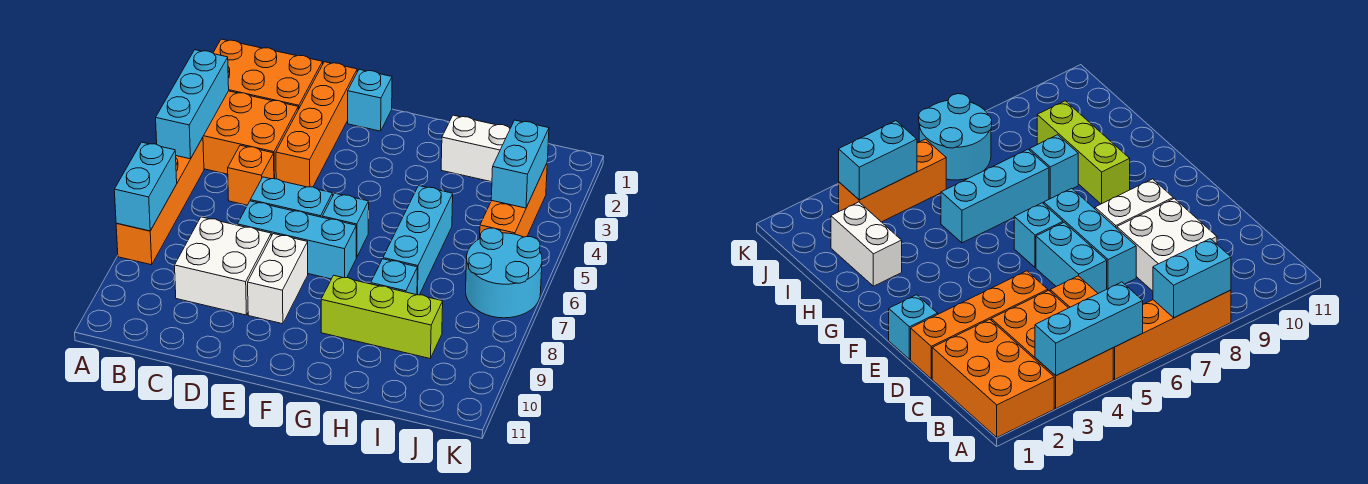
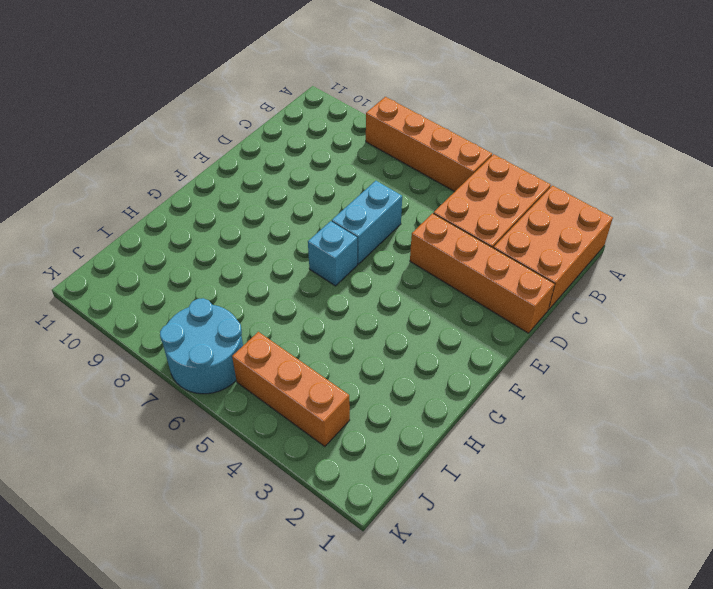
none -> orange 1x1 brick [228,145,274,205]
none -> white 2x2 brick [175,217,271,315]
none -> cyan 1x3 brick [237,201,356,279]

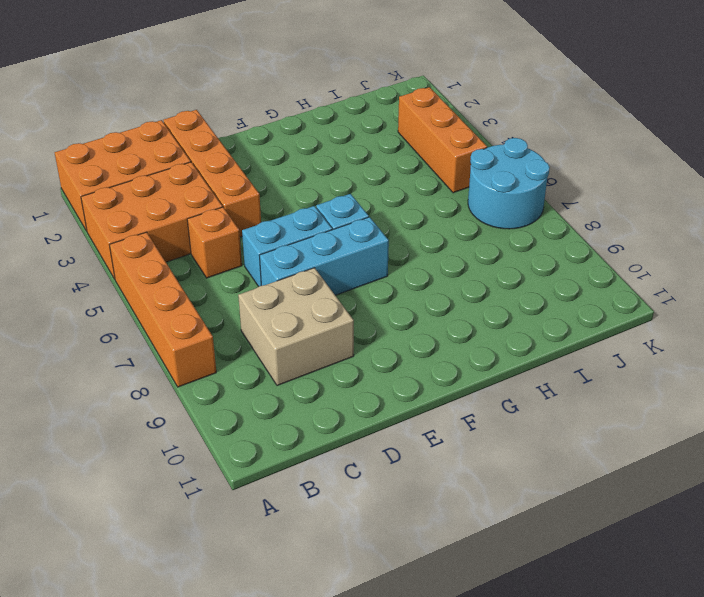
tan 2x2 brick [238,268,354,386] -> white 2x2 brick [175,217,271,315]
none -> cyan 1x1 brick [348,69,392,131]
none -> white 1x2 brick [248,234,308,324]
none -> lime 1x3 brick [321,275,443,358]

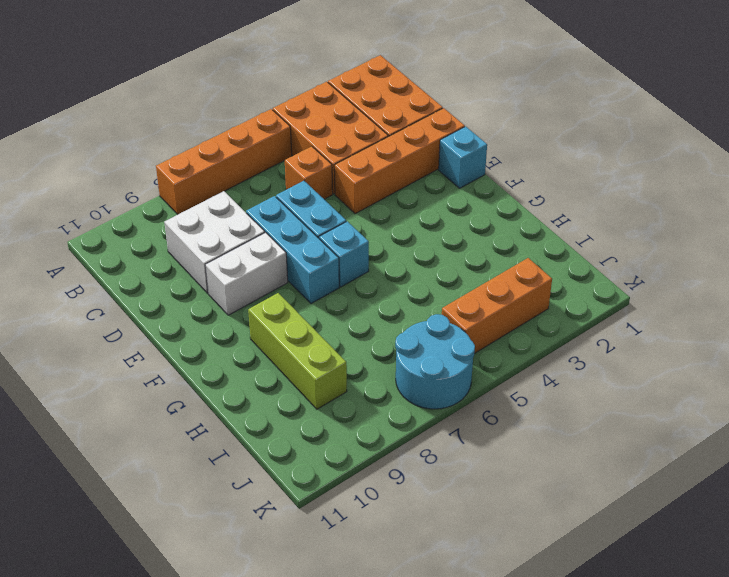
none -> white 1x2 brick [441,115,510,182]
none -> cyan 1x3 brick [383,186,453,295]
none -> cyan 1x1 brick [371,259,417,295]

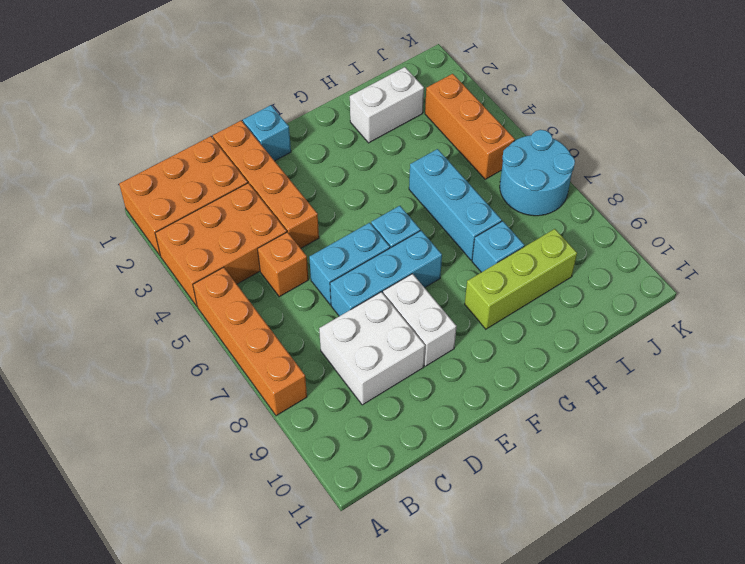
none -> cyan 1x3 brick [156,50,229,159]
none -> cyan 1x2 brick [114,142,177,231]
none -> cyan 1x2 brick [491,120,549,208]

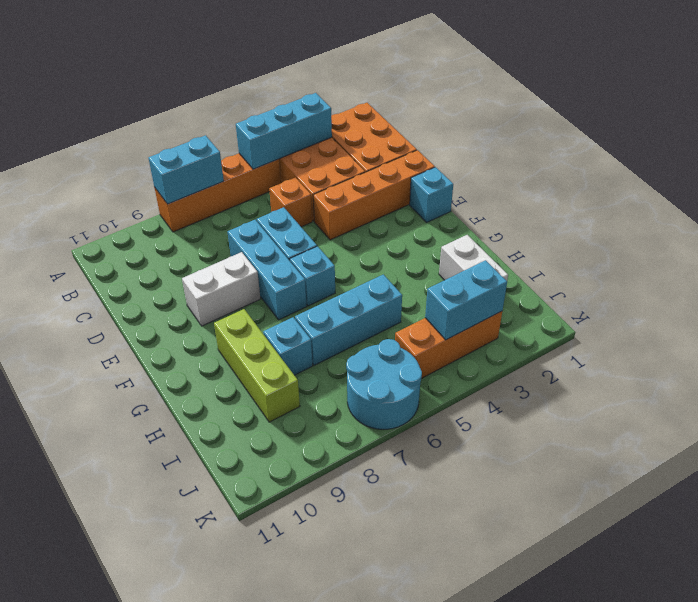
none -> white 2x2 brick [175,217,271,315]

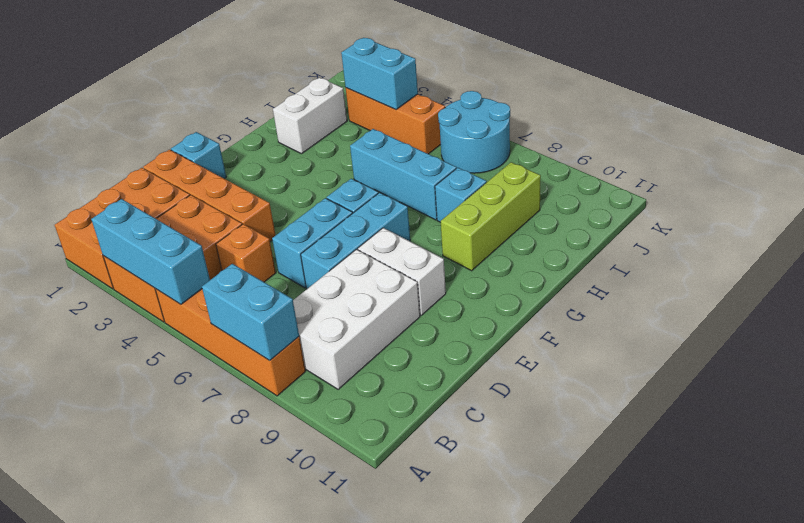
white 2x3 brick [293,249,420,389] -> white 2x2 brick [175,217,271,315]

